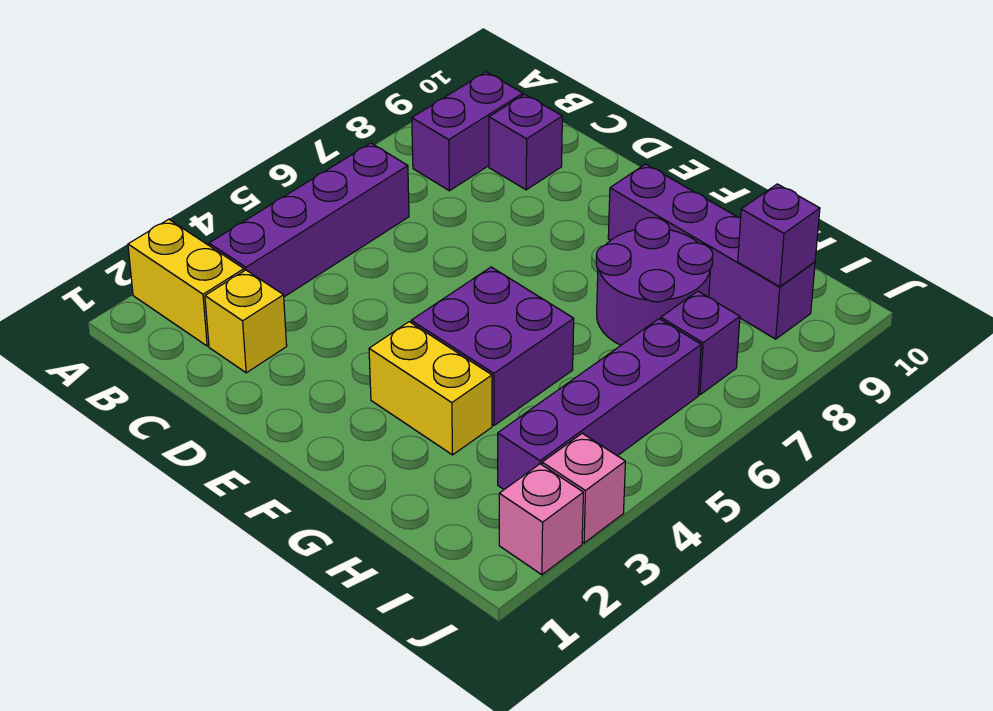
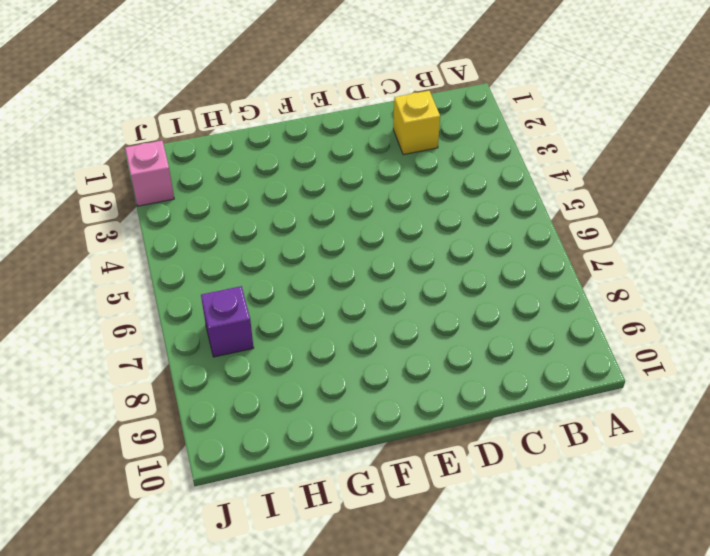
none -> yellow 1x2 brick [128,219,244,346]
none -> purple 1x4 brick [209,143,409,297]
none -> purple 1x2 brick [412,72,523,191]

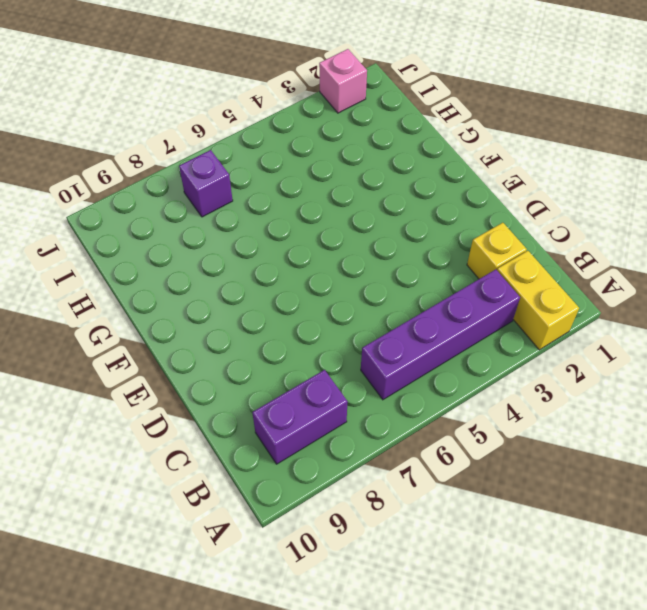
none -> purple 1x1 brick [489,94,562,190]
none -> yellow 1x2 brick [369,322,492,455]
none -> purple 2x2 brick [411,267,574,425]

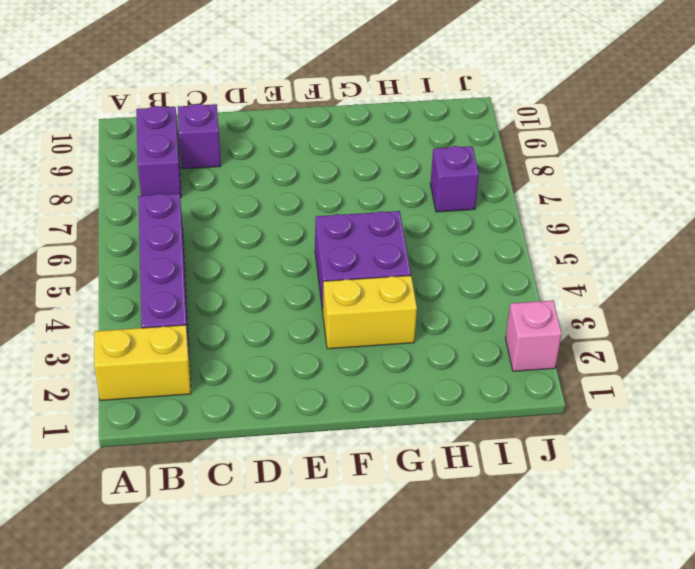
none -> yellow 1x1 brick [205,270,287,373]
none -> purple 1x4 brick [608,164,815,339]
none -> purple 2x2 round brick [596,218,713,345]

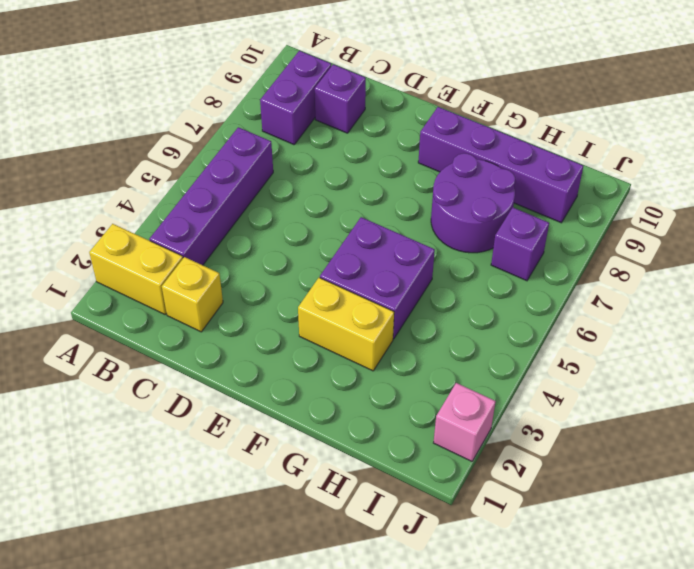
none -> purple 1x4 brick [498,319,701,489]
none -> pink 1x1 brick [542,433,625,543]
none -> purple 1x1 brick [738,184,820,287]

